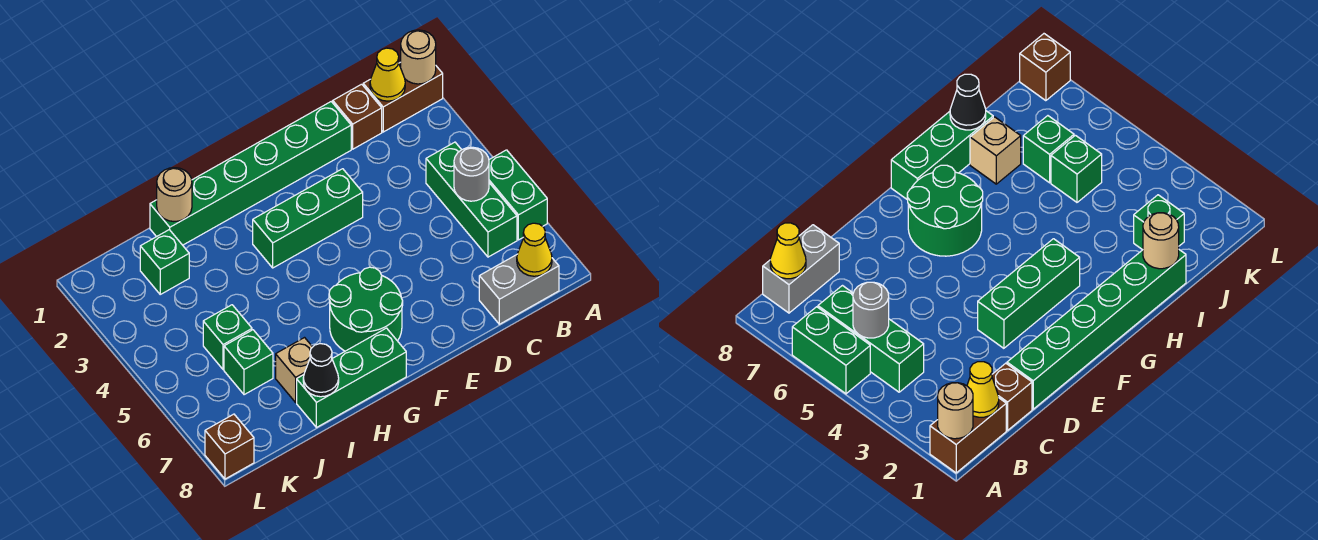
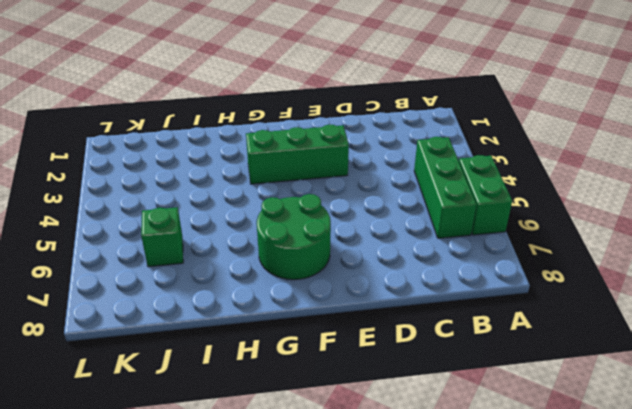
none -> brown 1x2 brick [363,62,443,132]
none -> grey 1x2 brick [479,255,559,324]
none -> brown 1x1 brick [333,84,382,149]

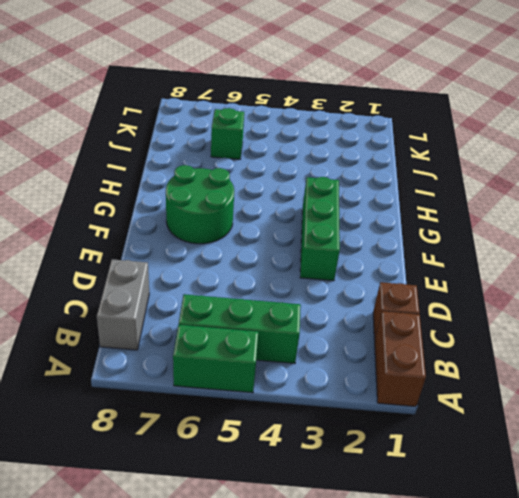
none -> green 1x6 brick [150,102,351,245]
none -> green 1x3 brick [297,328,406,427]
none -> tan 1x1 brick [276,338,312,402]

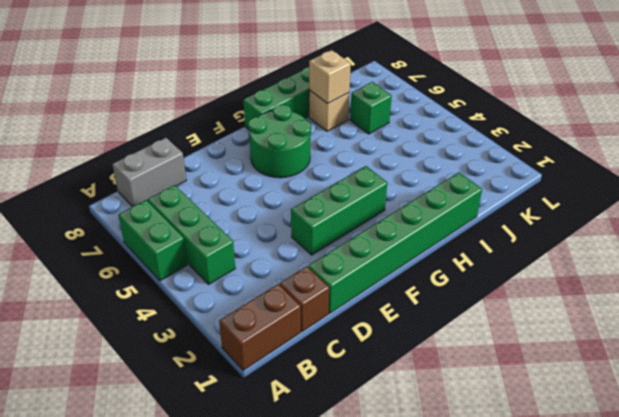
tan 1x1 brick [309,50,351,104] -> none
none -> green 1x1 brick [140,230,189,294]
none -> green 1x1 brick [203,305,252,370]
none -> brown 1x1 brick [205,414,254,479]

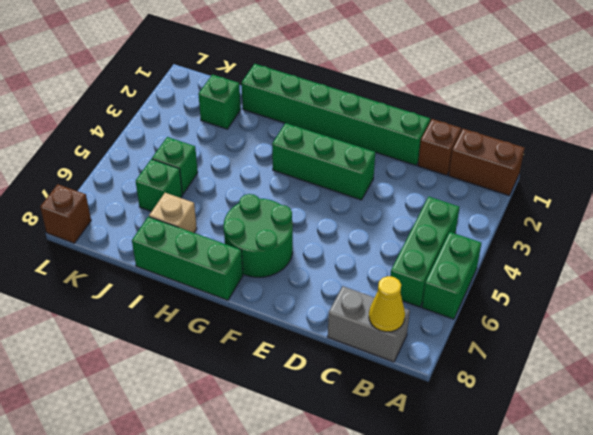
none -> tan 1x1 round brick [401,30,436,84]
none -> yellow 1x1 cone [370,48,405,101]
none -> grey 1x1 round brick [454,147,489,201]

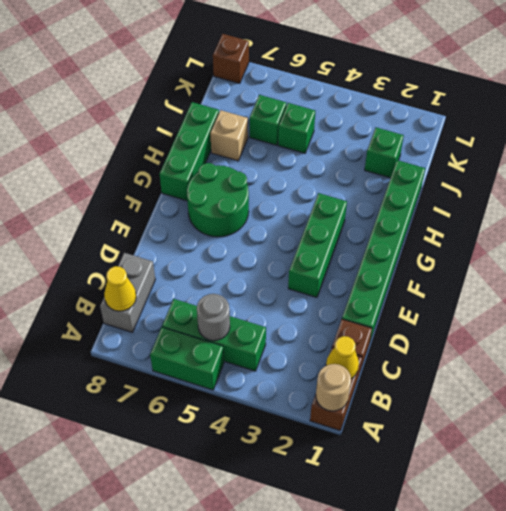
none -> tan 1x1 round brick [157,168,192,222]
none -> black 1x1 cone [303,344,339,397]

